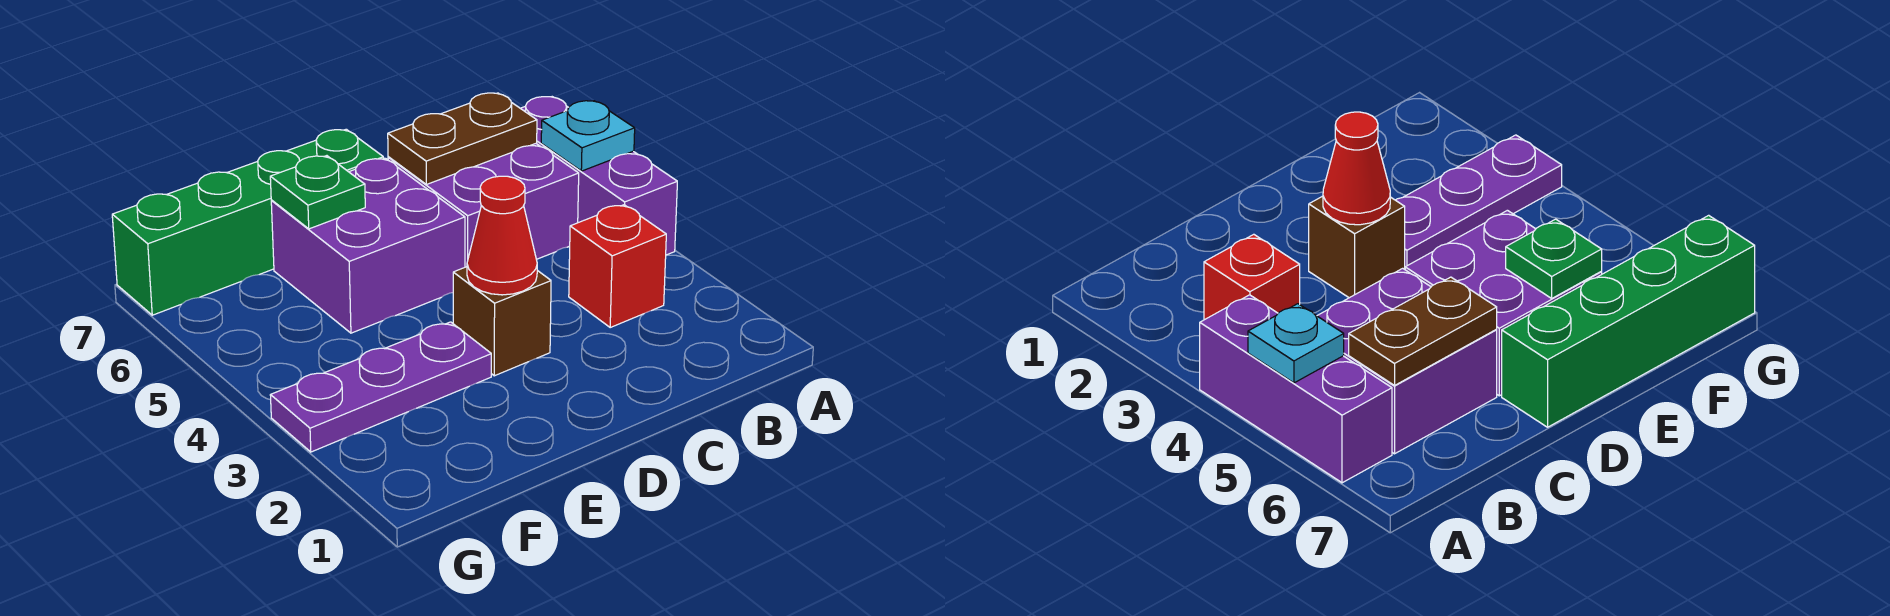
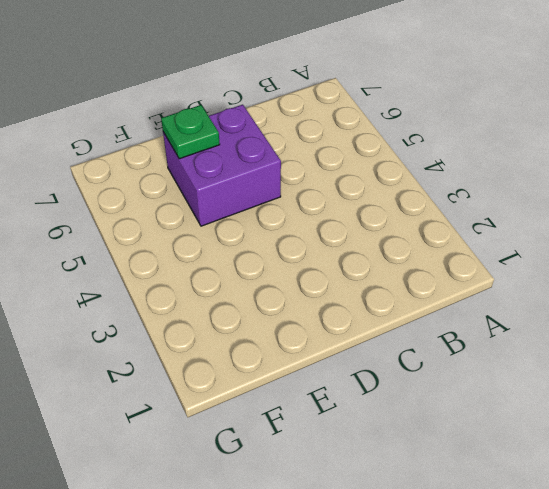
none -> purple 1x3 brick [521,97,677,255]
none -> red 1x1 brick [569,205,666,327]

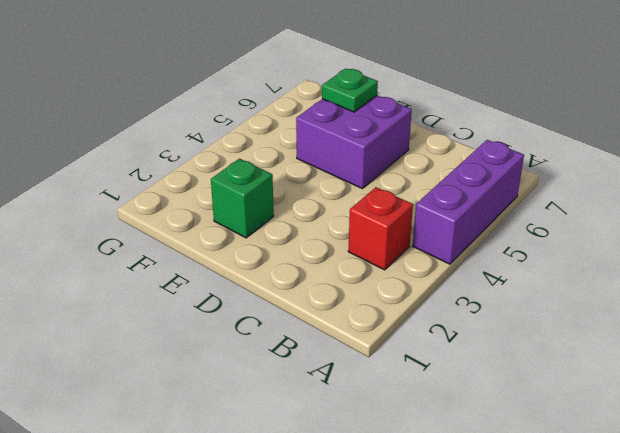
green 1x1 brick [211,159,274,238] -> none
none -> purple 2x2 brick [388,144,579,267]
none -> brown 1x1 brick [453,267,551,376]

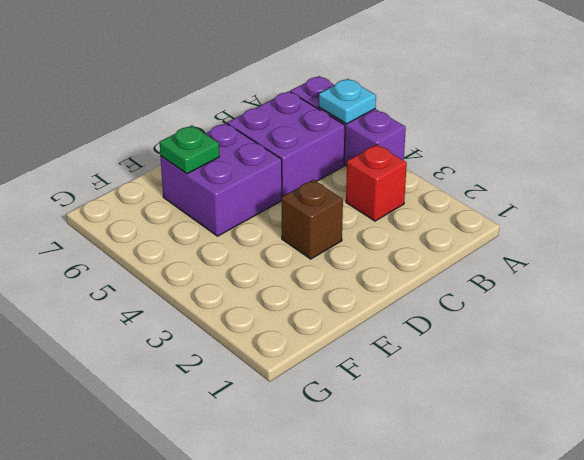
none -> green 1x4 brick [112,129,384,315]
none -> purple 1x3 plate [270,322,491,452]

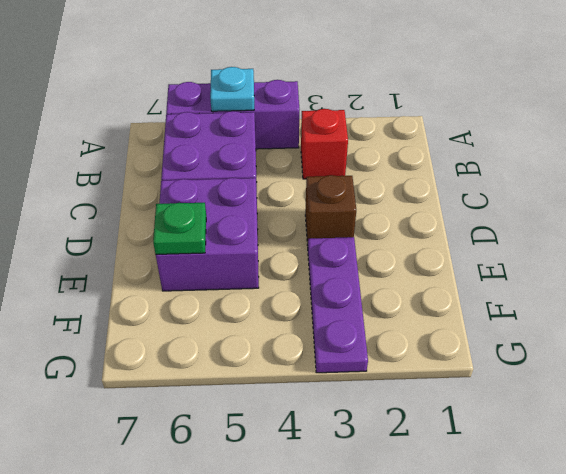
none -> green 1x4 brick [112,129,384,315]
none -> brown 1x2 plate [388,93,537,185]

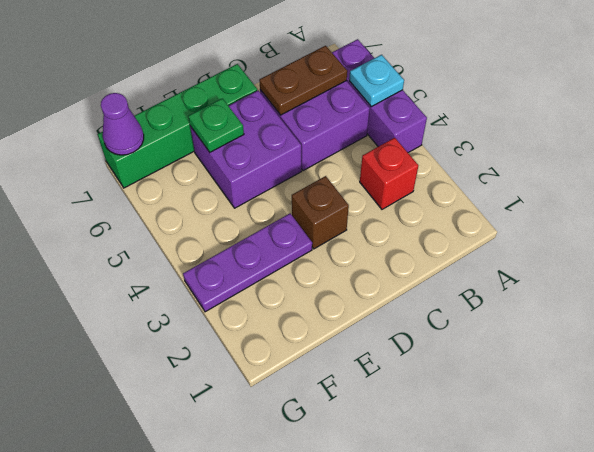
purple 1x1 cone [101,93,144,155] -> none
none -> red 1x1 cone [467,176,537,295]

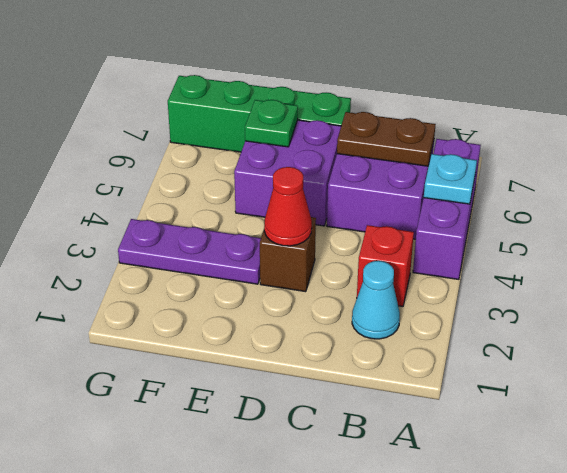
cyan 1x1 cone [352,261,400,339] -> none

